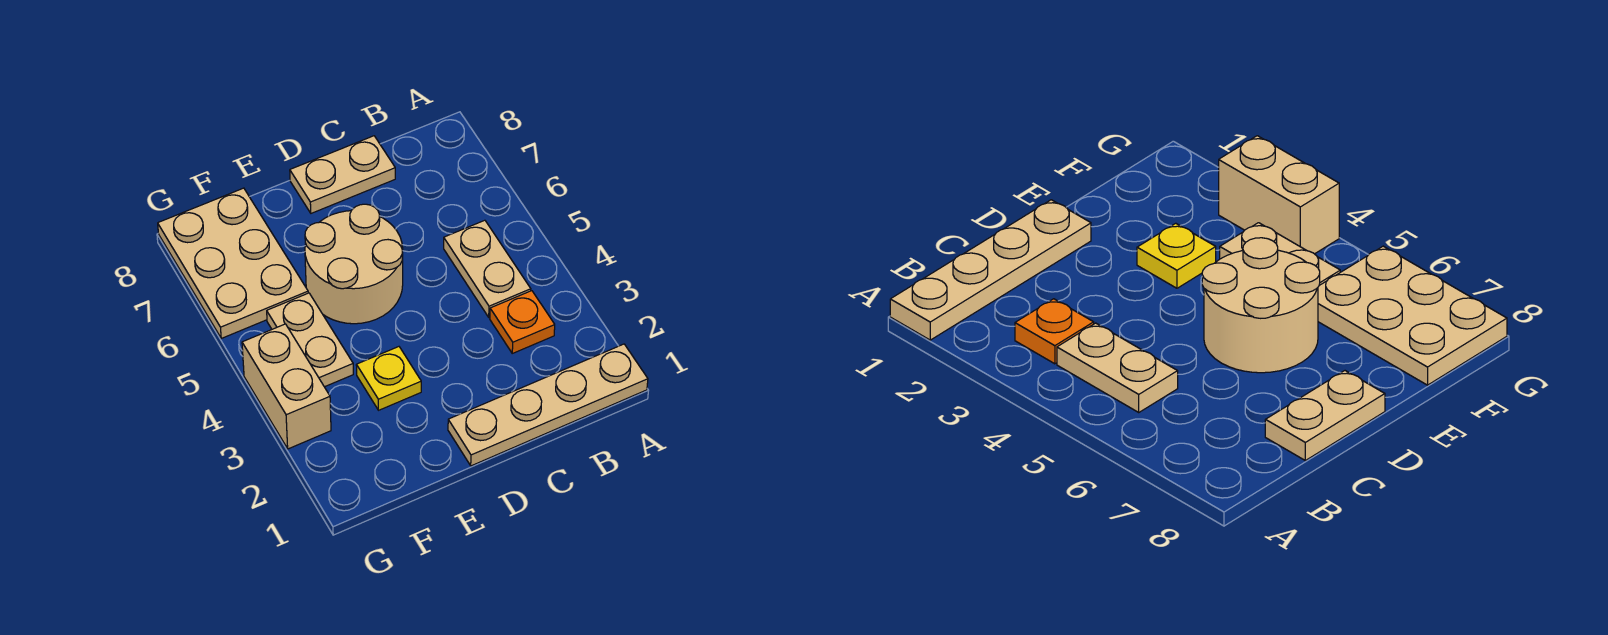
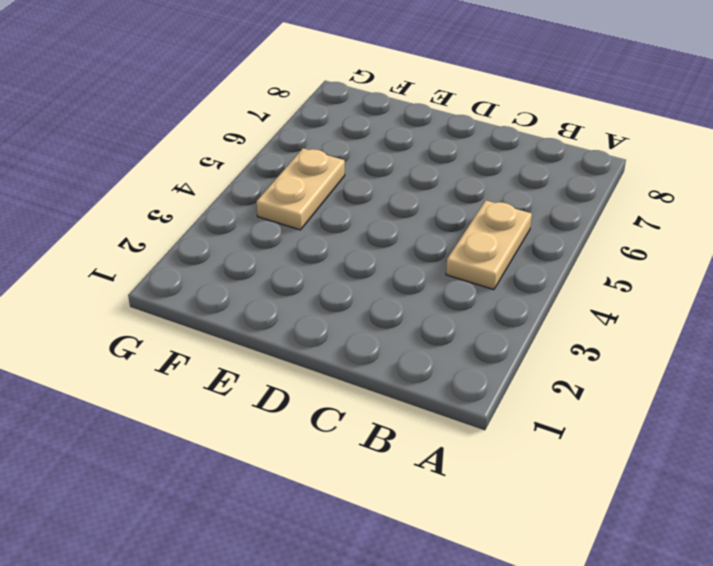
none -> tan 1x4 plate [448,344,648,466]
none -> orange 1x1 plate [490,291,555,353]

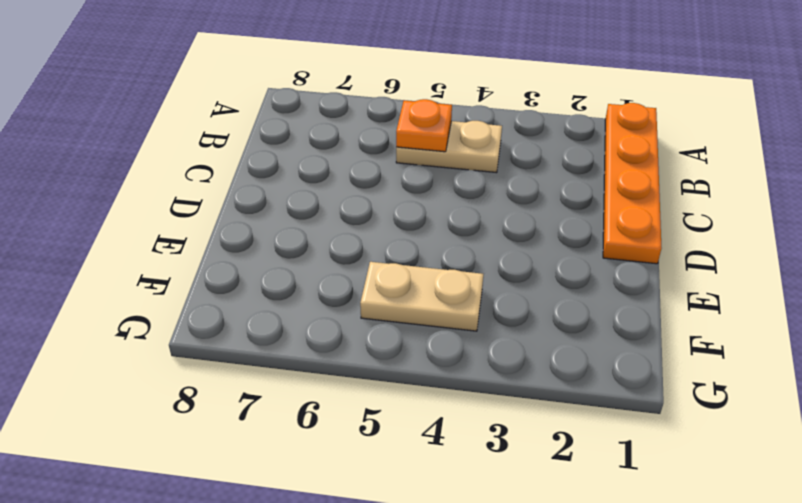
orange 1x4 plate [603,103,661,264] -> tan 1x4 plate [448,344,648,466]
orange 1x1 plate [396,99,452,152] -> orange 1x1 plate moved to [490,291,555,353]
none -> tan 1x2 plate [290,136,395,213]
none -> tan 2x2 round brick [305,204,403,324]

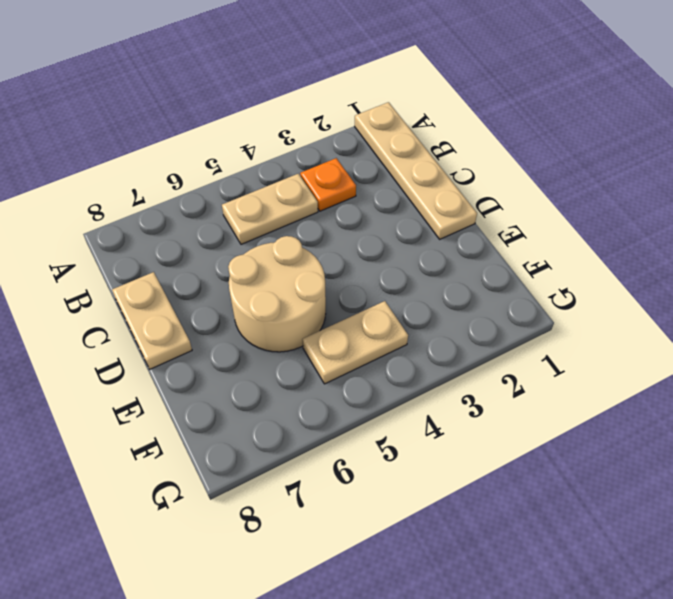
none -> yellow 1x1 plate [356,347,421,410]
none -> tan 2x3 plate [158,188,308,338]

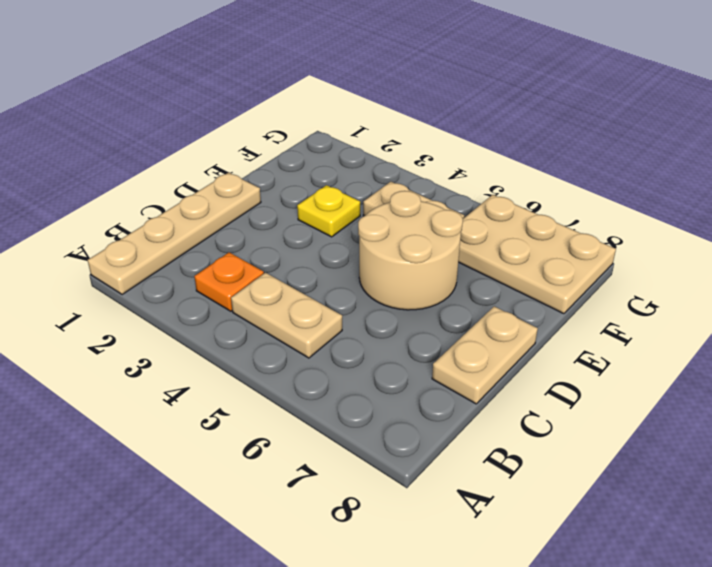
none -> tan 1x2 brick [242,324,331,449]

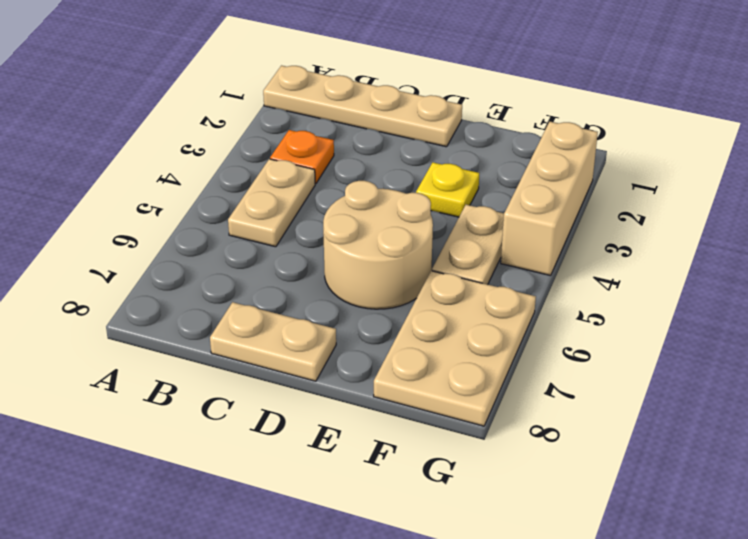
tan 1x3 brick [501,122,598,276] -> tan 1x2 brick [242,324,331,449]

